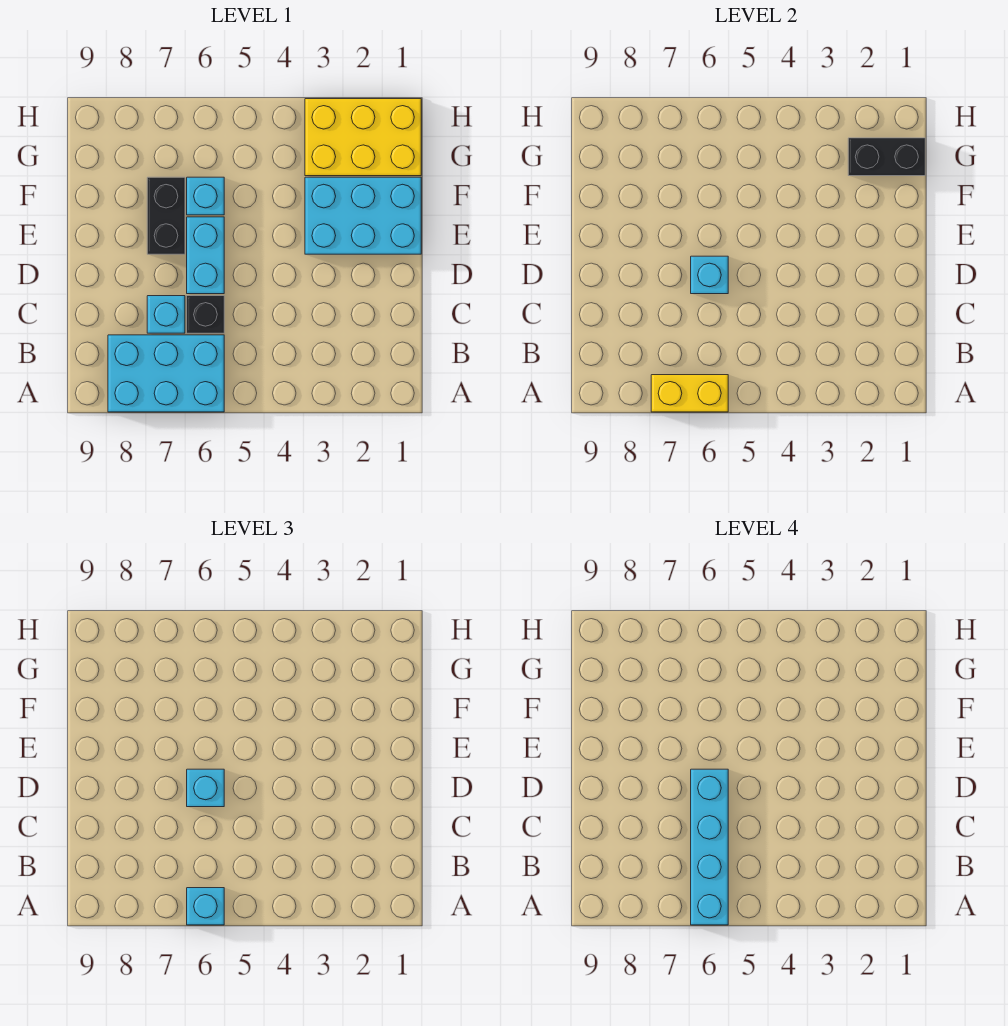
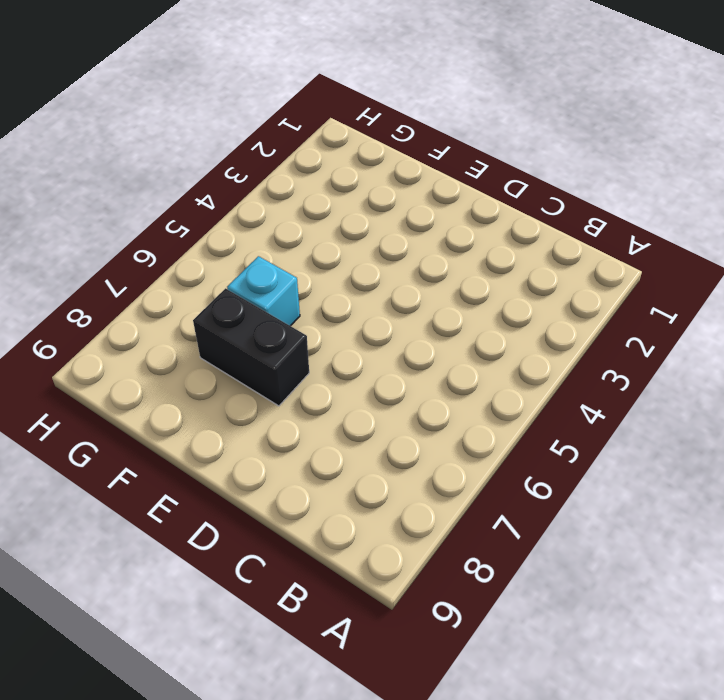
none -> cyan 2x3 brick [108,335,224,412]
none -> black 1x1 brick [187,296,224,333]
none -> cyan 1x1 brick [147,296,185,333]

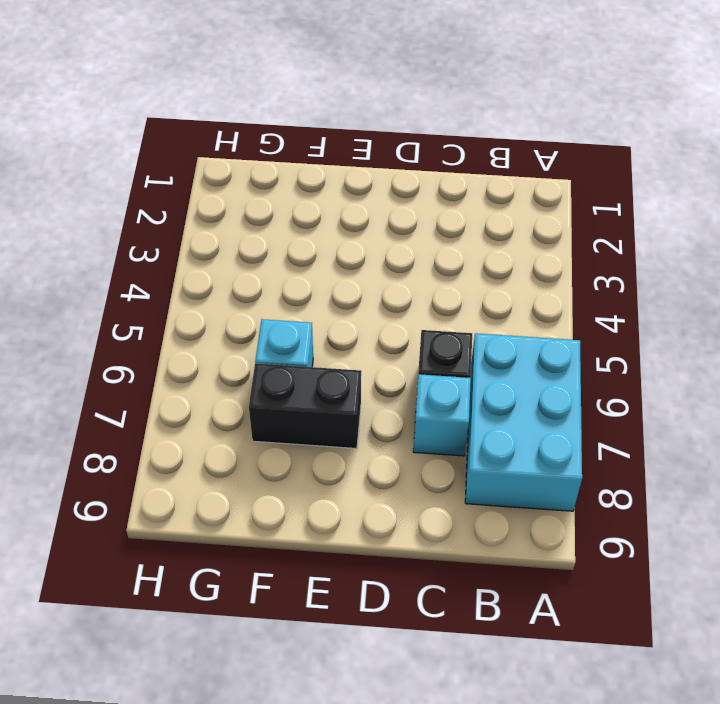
none -> cyan 1x2 brick [187,217,224,294]
none -> cyan 2x3 brick [305,177,421,254]
none -> yellow 2x3 brick [305,99,421,176]

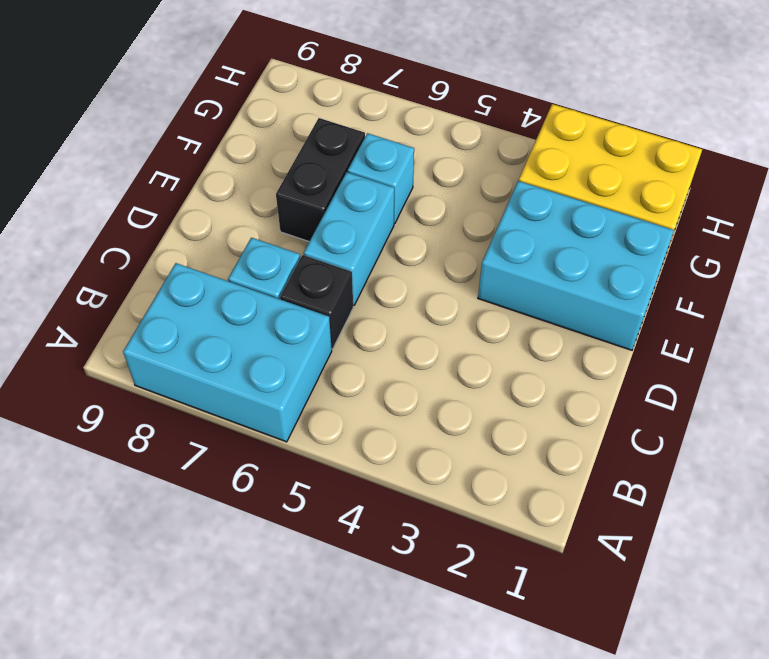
none -> yellow 1x2 brick [651,375,728,412]
none -> cyan 1x1 brick [691,256,728,294]
none -> black 1x2 brick [848,138,925,176]

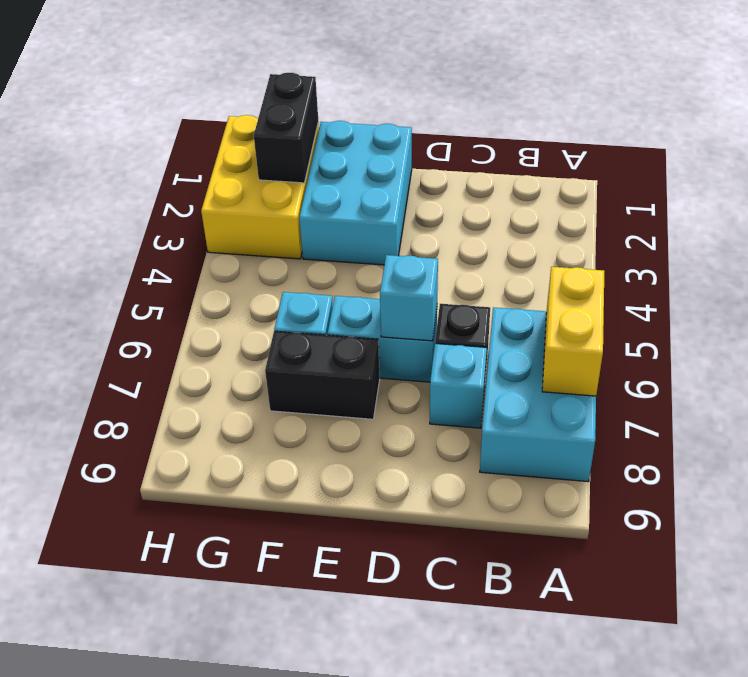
none -> cyan 1x1 brick [187,888,224,925]
none -> cyan 1x1 brick [187,769,224,807]
none -> cyan 1x4 brick [691,769,728,925]

